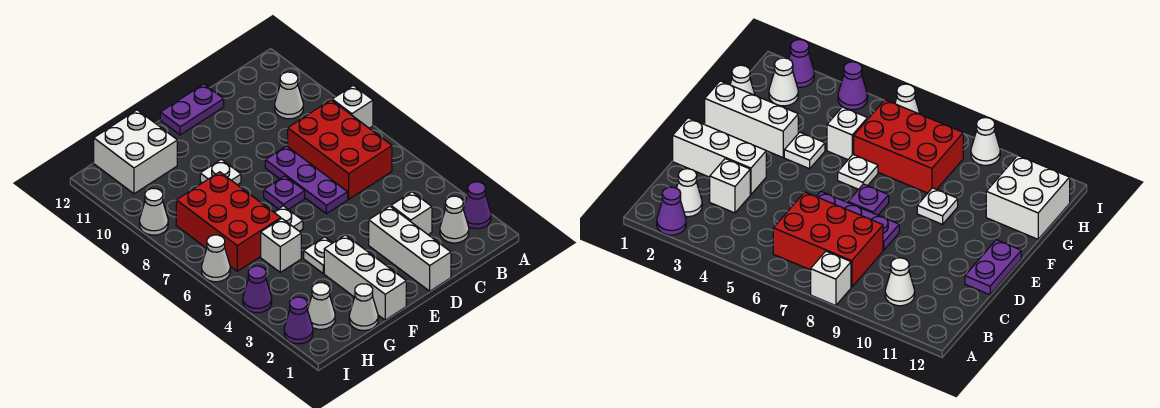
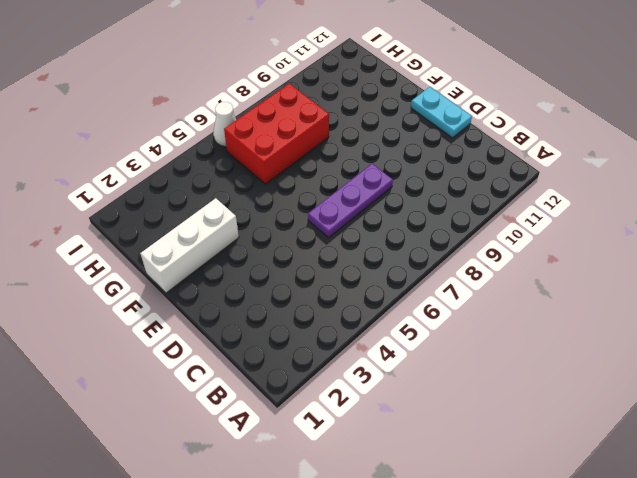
cyan 1x2 plate [411,87,472,138] -> purple 1x2 plate [160,84,224,135]
none -> purple 1x1 cone [463,182,491,229]
none -> white 1x1 brick [332,85,373,128]
none -> white 1x1 cone [440,196,469,243]

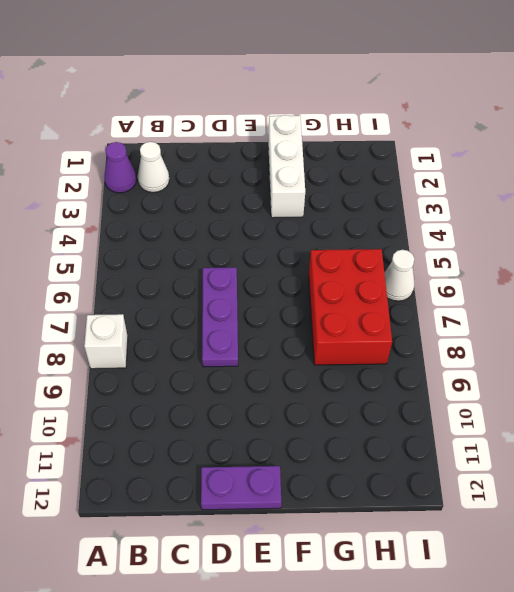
none -> red 2x3 brick [288,100,392,199]
none -> white 1x1 cone [275,72,303,119]
none -> white 1x1 brick [391,192,432,235]

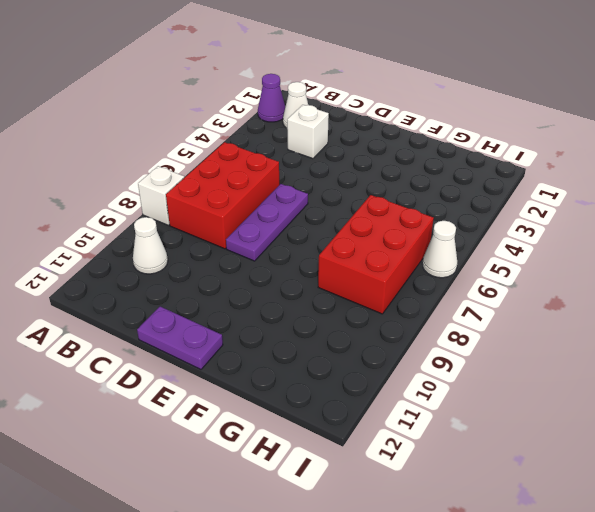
none -> white 1x3 brick [369,206,451,291]
none -> purple 1x1 plate [264,176,305,210]
none -> white 1x3 brick [324,235,406,320]

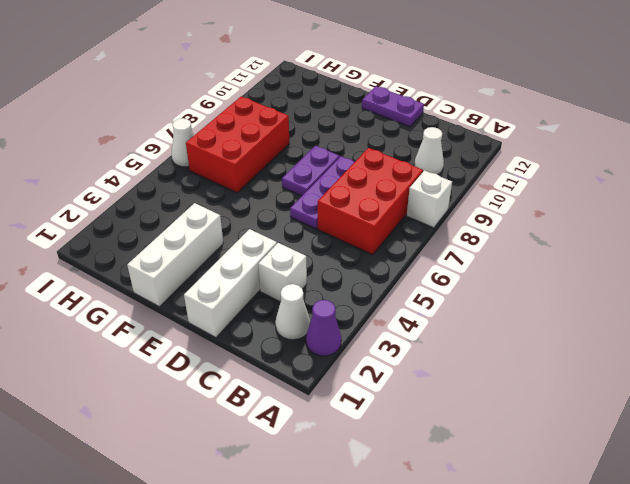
purple 1x2 plate [282,146,340,196] -> purple 1x1 plate [264,176,305,210]
none -> white 1x1 plate [304,237,332,273]
none -> white 1x1 plate [274,206,303,231]
none -> white 1x1 plate [200,159,241,185]

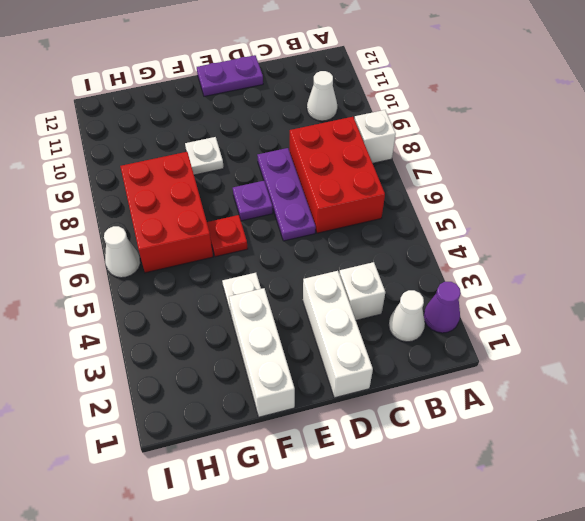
red 1x1 plate [207,215,248,257] -> white 1x1 plate [274,206,303,231]
none -> white 1x1 cone [349,284,378,330]
none -> white 1x1 brick [261,219,301,272]
none -> white 2x2 brick [94,110,177,194]

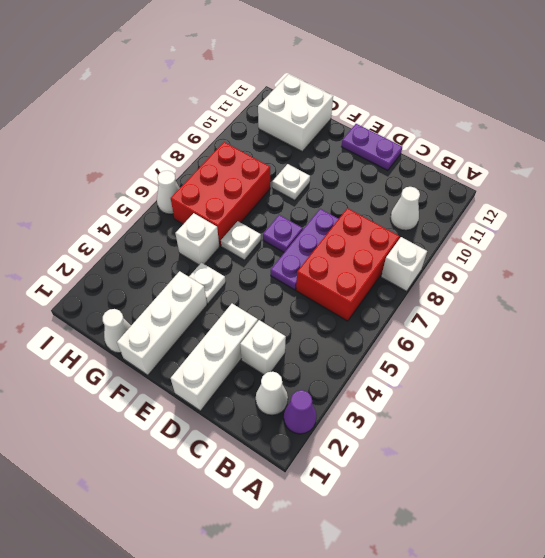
none -> white 1x1 cone [308,283,335,329]
none -> purple 1x1 cone [284,297,313,344]
none -> purple 1x1 cone [243,266,272,313]

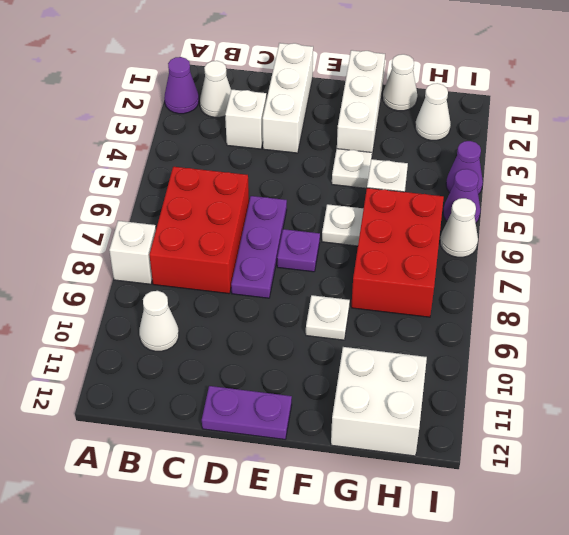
purple 1x1 cone [443,169,481,223] -> purple 1x1 cone moved to [284,297,313,344]
none -> white 1x1 cone [140,188,168,235]

